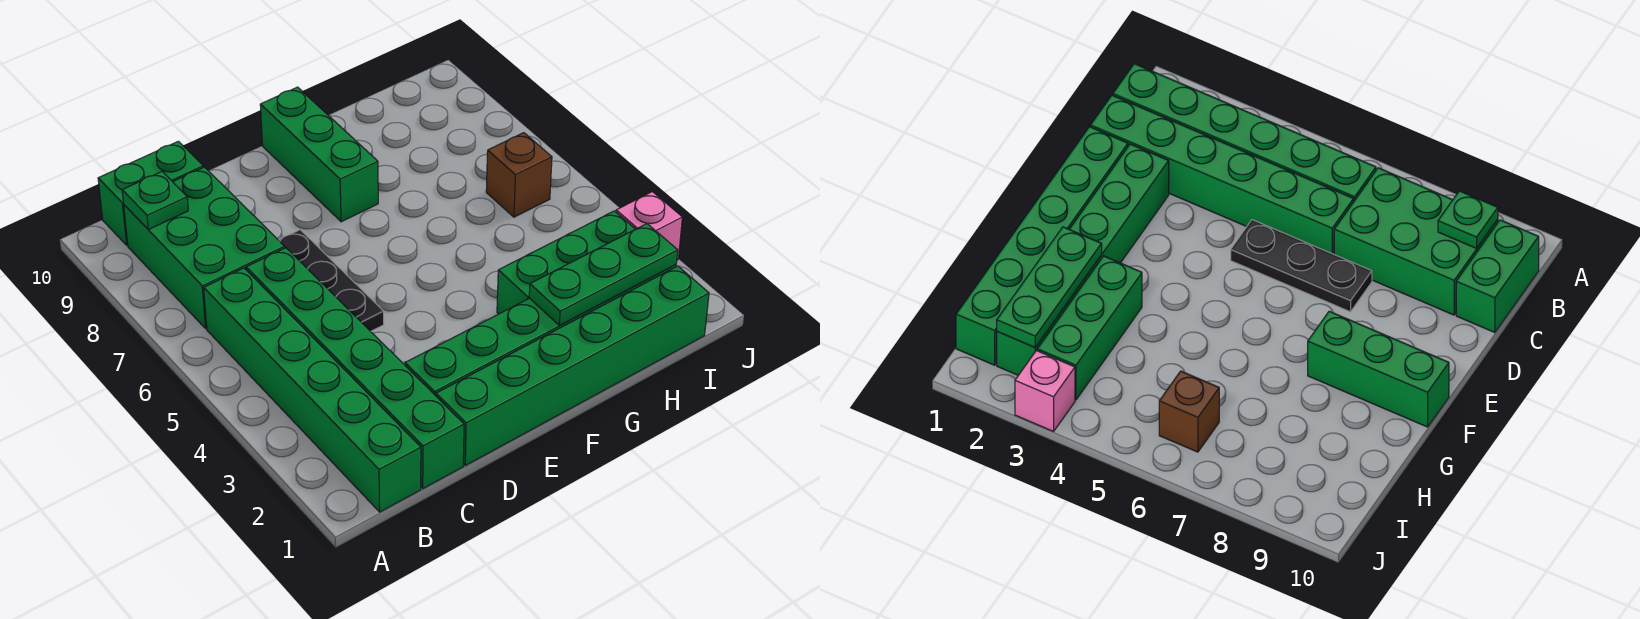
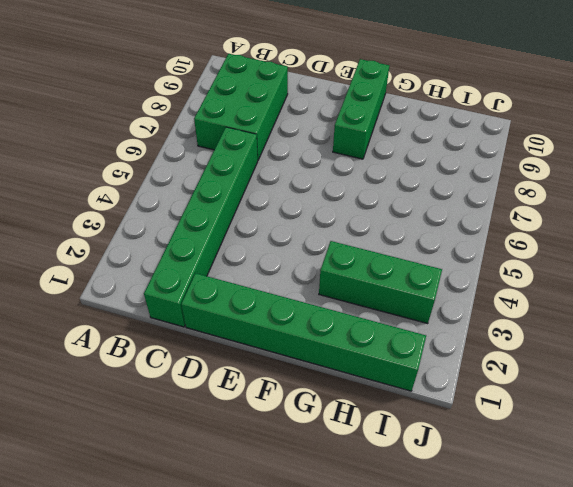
none -> green 1x6 brick [204,268,421,512]
none -> green 1x2 brick [98,141,203,245]
none -> green 1x6 brick [405,265,676,396]

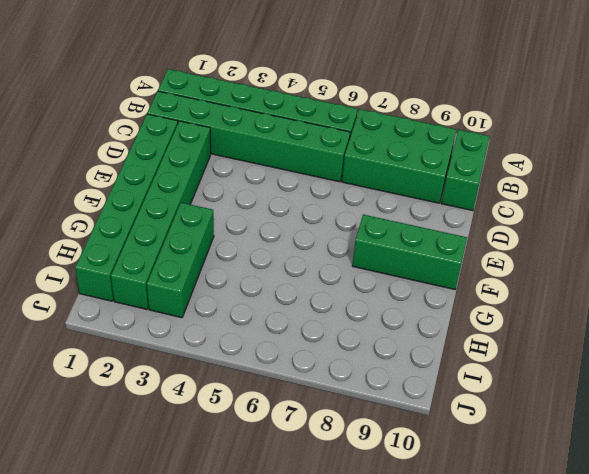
none -> black 1x3 plate [279,230,384,331]
none -> brown 1x1 brick [486,133,552,217]
none -> pink 1x1 brick [616,192,682,260]

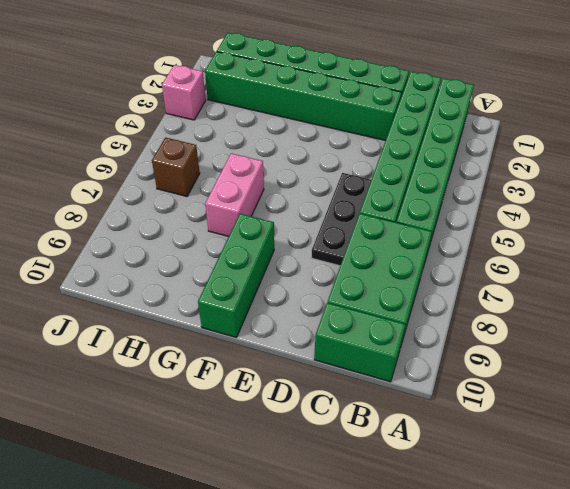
pink 1x2 brick [205,153,264,236] -> none
none -> green 1x3 brick [497,211,635,314]
none -> green 1x1 plate [122,172,188,229]
none -> green 1x3 plate [529,224,678,326]

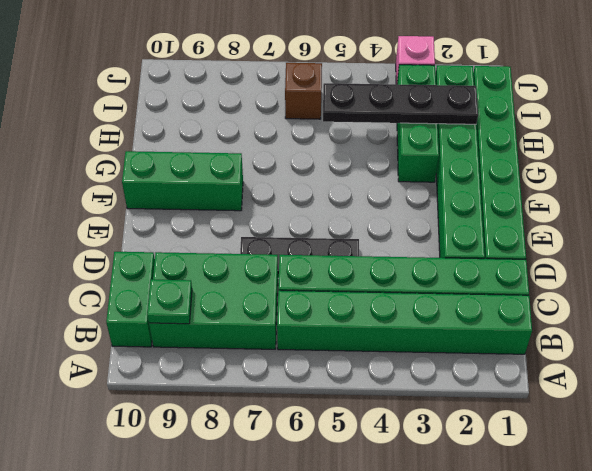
black 1x4 plate [323,83,478,124] -> green 1x3 plate [529,224,678,326]

